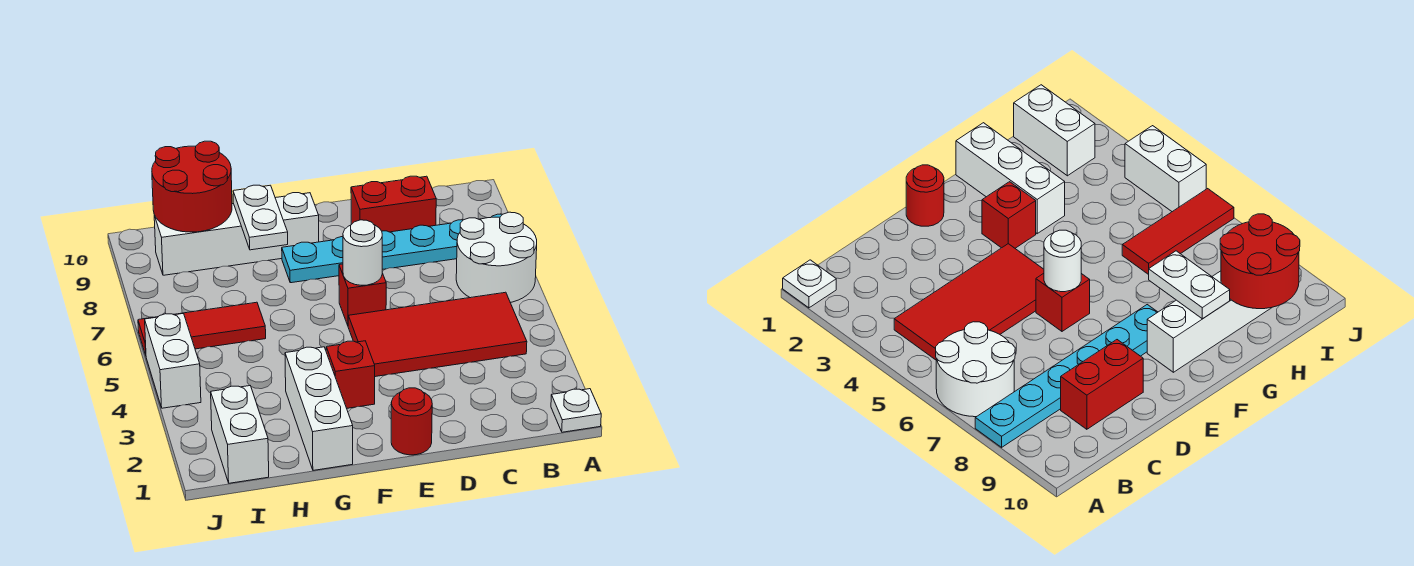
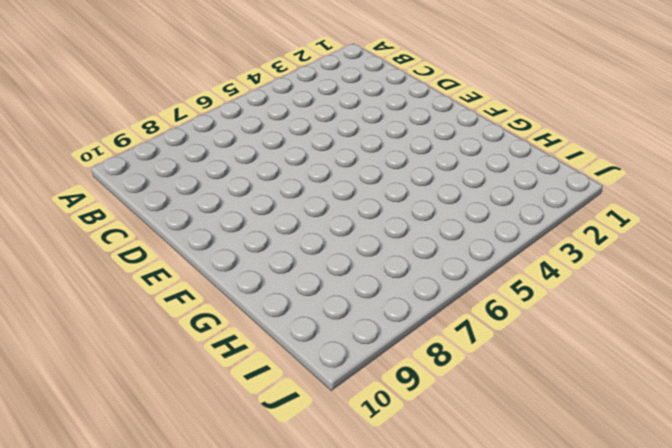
none -> white 1x1 plate [551,389,601,432]
none -> white 2x2 round brick [456,212,537,303]
none -> cyan 1x6 plate [282,214,503,283]

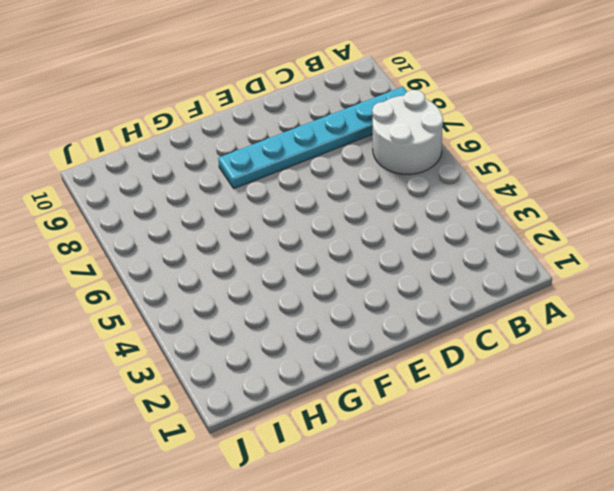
none -> white 1x1 plate [551,389,601,432]
none -> red 2x4 tile [348,292,527,377]
none -> red 1x2 brick [351,176,436,232]

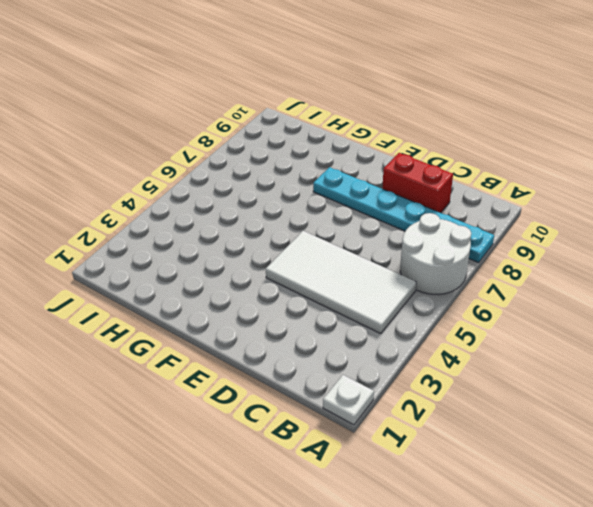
white 2x4 tile [266,231,416,334] -> red 2x4 tile [348,292,527,377]
none -> red 1x1 round brick [391,388,432,455]
none -> red 1x1 brick [339,264,386,325]
none -> red 1x1 brick [326,341,375,408]

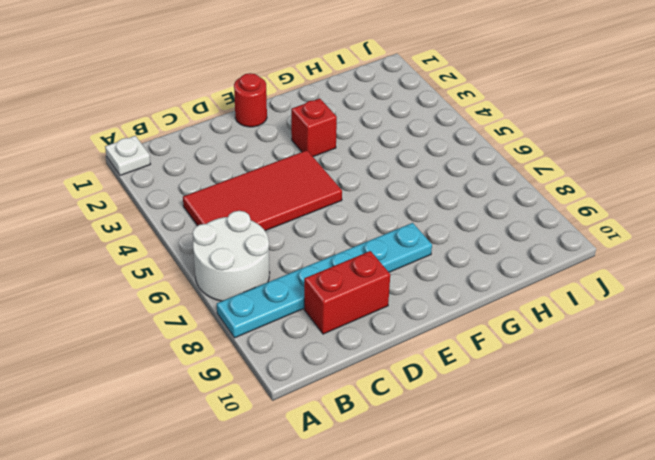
none -> red 1x1 brick [339,264,386,325]
none -> white 1x4 brick [154,193,319,275]
none -> white 1x3 brick [285,347,353,470]

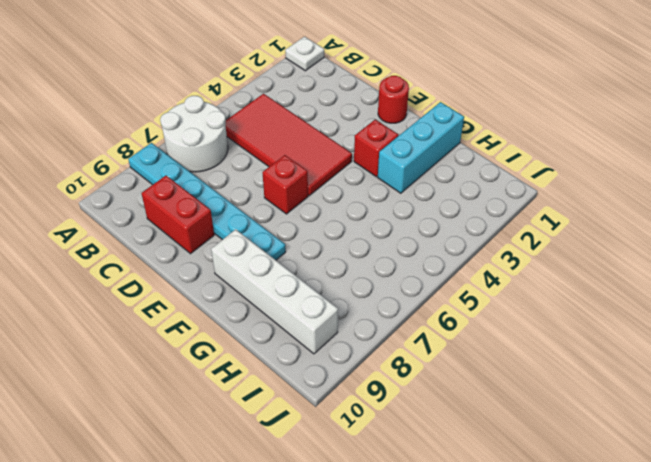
cyan 1x3 brick [378,102,464,193] -> white 1x3 brick [285,347,353,470]
none -> red 1x3 tile [138,302,266,355]
none -> white 1x2 brick [211,386,269,483]
none -> white 1x2 brick [145,314,201,408]

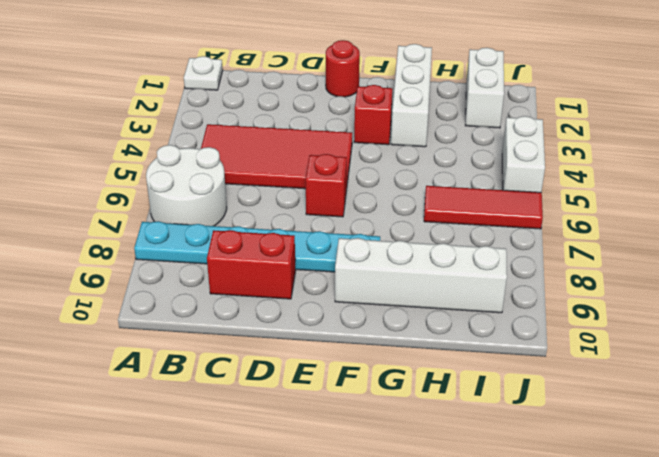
none -> white 1x1 round brick [343,220,382,285]
none -> white 1x2 plate [233,185,288,250]
none -> red 2x2 round brick [152,141,232,232]

